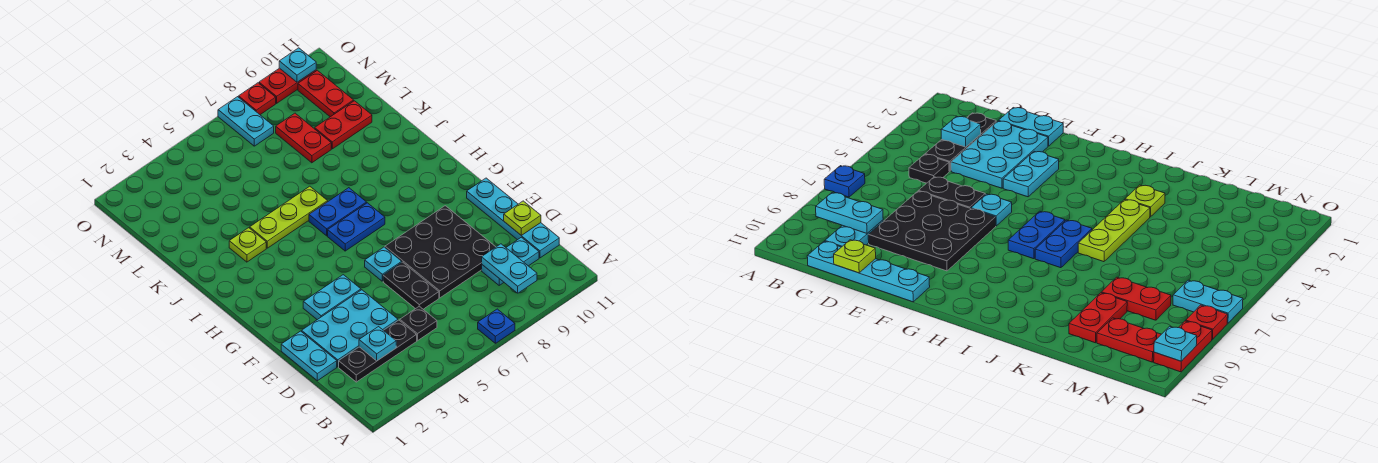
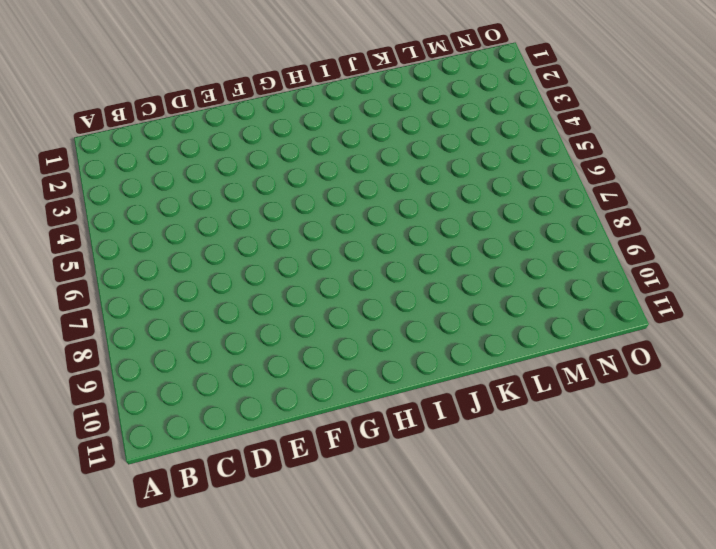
none -> blue 1x1 plate [478,309,515,343]
none -> black 1x3 plate [339,320,417,382]
none -> black 1x1 plate [400,306,437,341]

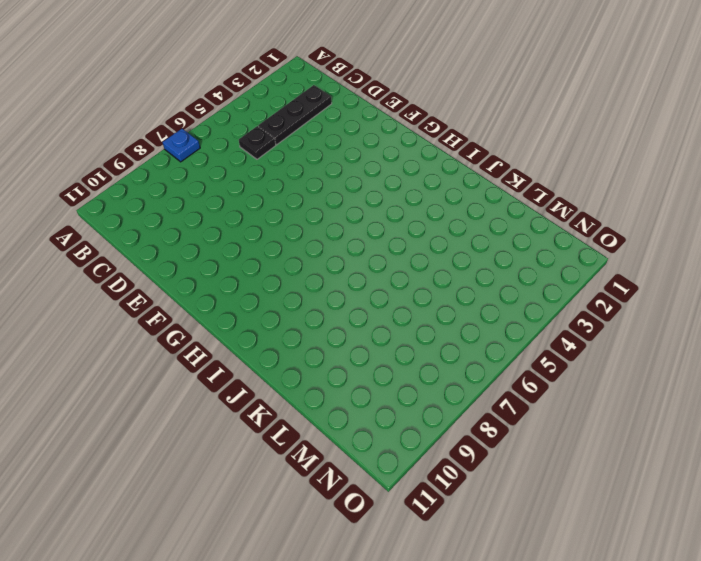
none -> cyan 1x2 plate [482,237,539,285]
none -> cyan 1x4 plate [467,178,559,258]
none -> cyan 1x2 plate [281,331,337,381]

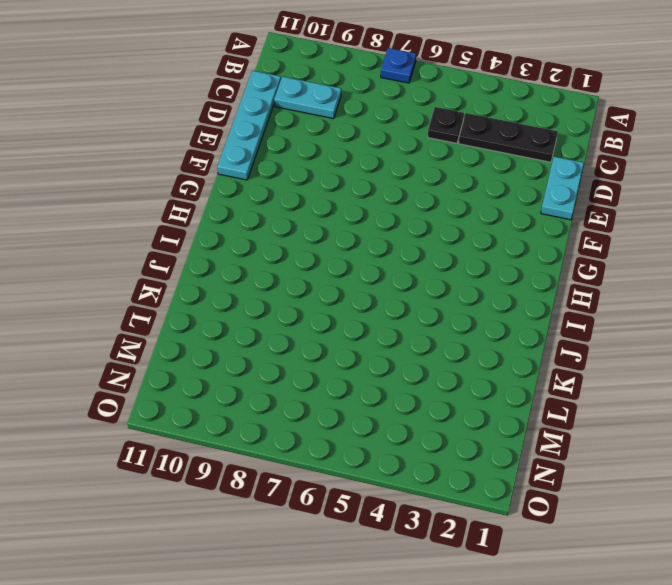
none -> cyan 2x3 plate [302,290,398,367]
none -> black 1x2 plate [383,262,439,309]
none -> black 3x3 plate [385,206,495,298]

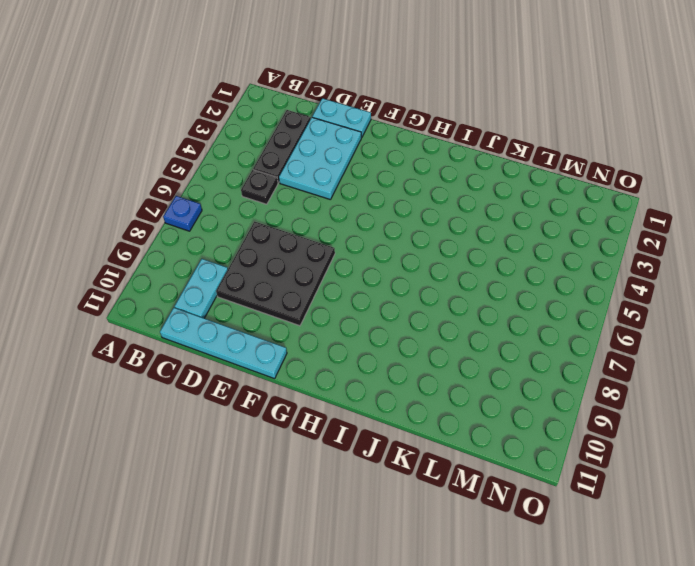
none -> black 1x2 plate [383,262,439,309]
none -> cyan 1x2 plate [303,275,361,320]
none -> cyan 1x1 plate [365,247,402,281]

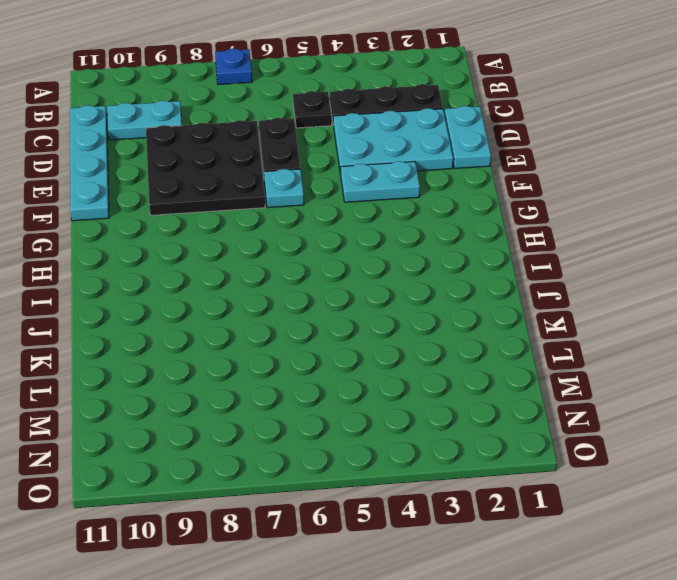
none -> blue 1x2 plate [328,203,385,251]
none -> blue 1x2 plate [309,188,367,236]
none -> lime 1x1 plate [229,228,266,262]

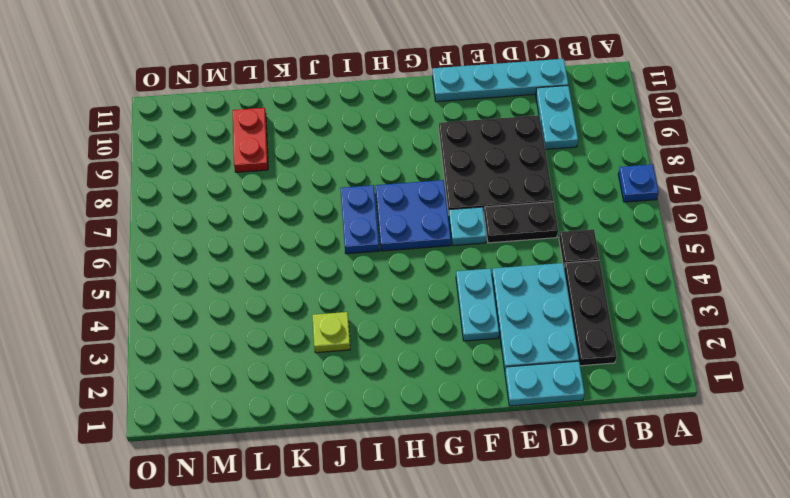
blue 2x2 plate [376,180,451,251] -> blue 1x2 plate [328,203,385,251]
none -> lime 1x3 plate [250,186,328,248]
none -> red 1x2 plate [276,113,331,163]
none -> red 1x2 plate [298,70,354,117]

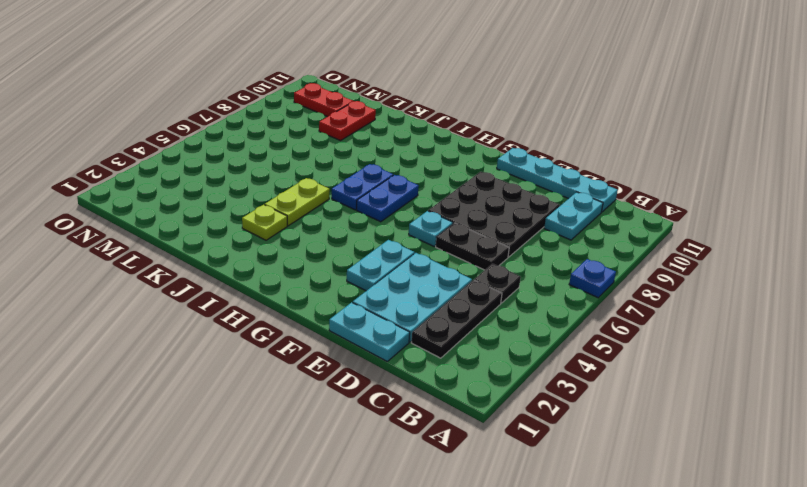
lime 1x2 plate [265,178,330,226] -> lime 1x3 plate [250,186,328,248]
none -> red 1x2 plate [276,113,331,163]
none -> cyan 1x2 plate [218,97,274,146]
none -> red 1x1 plate [239,83,276,115]

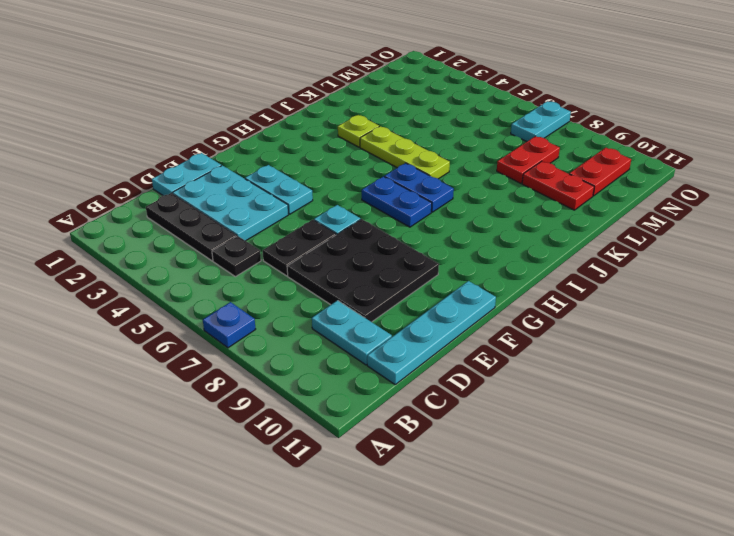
none -> red 1x1 plate [239,83,276,115]
none -> red 1x2 plate [259,68,316,103]
none -> cyan 1x2 plate [482,244,537,293]

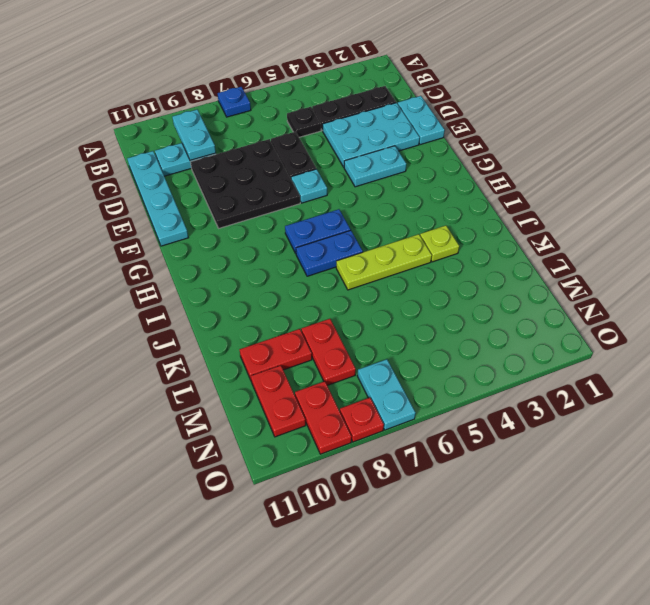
red 1x2 plate [295,381,352,454] -> red 1x2 plate turned to [259,68,316,103]
none -> cyan 1x1 plate [359,327,396,361]
none -> lime 1x1 plate [504,201,541,235]
none -> cyan 1x1 plate [279,48,316,82]

